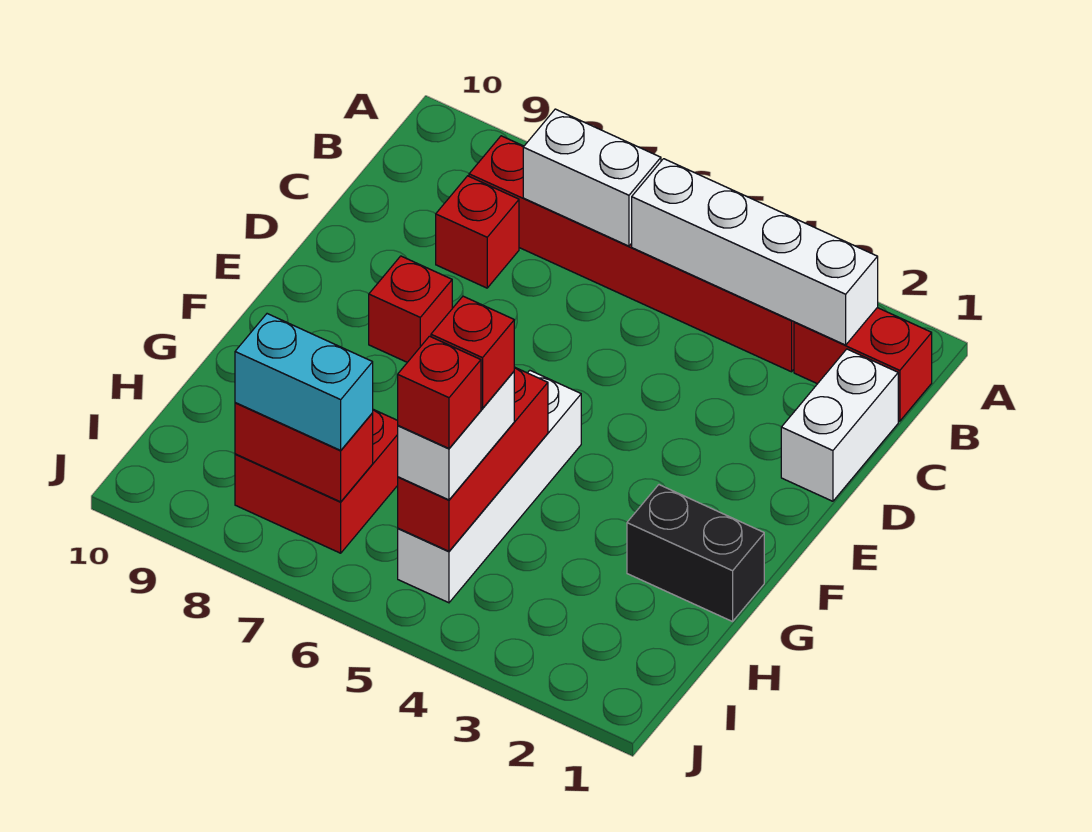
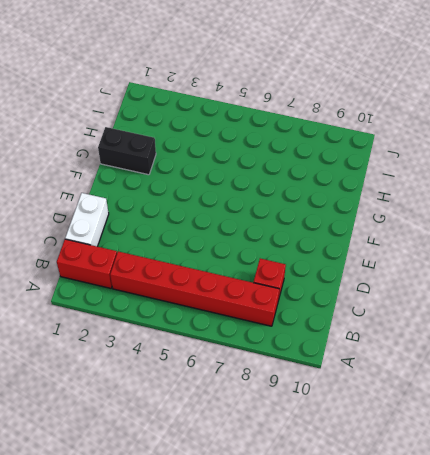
none -> red 1x1 brick [369,256,452,362]
none -> white 1x4 brick [398,370,581,603]
none -> red 2x2 brick [235,409,398,553]

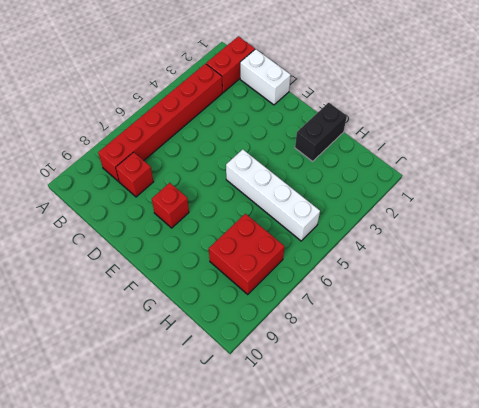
none -> white 1x4 brick [632,159,878,345]
none -> white 1x2 brick [523,109,661,246]
none -> red 1x3 brick [398,367,548,551]

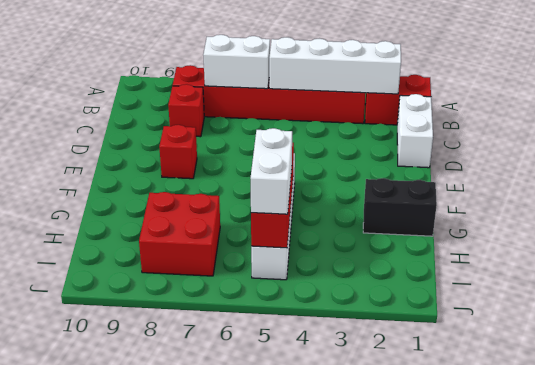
none -> red 1x2 brick [235,403,373,502]
none -> cyan 1x2 brick [235,314,373,450]
none -> red 1x1 brick [431,296,514,408]

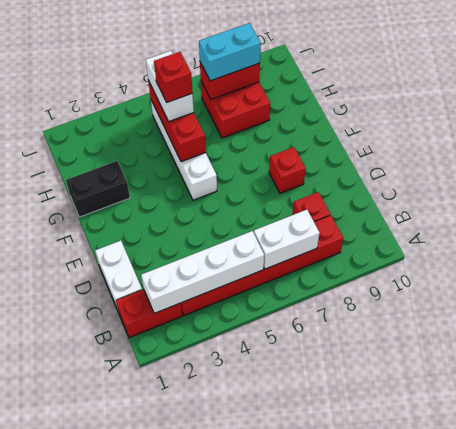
none -> red 1x1 brick [398,336,481,448]

